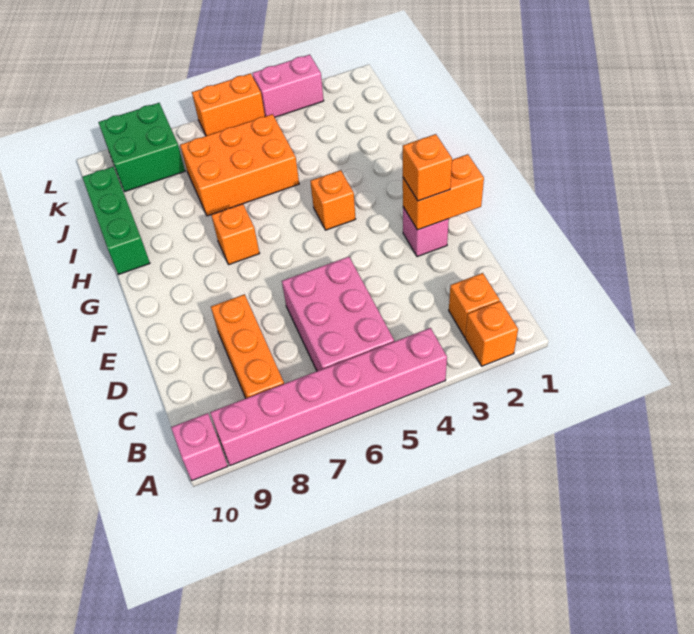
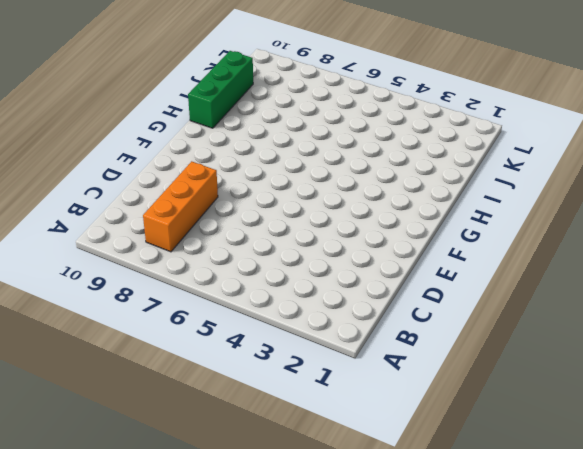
none -> orange 1x1 brick [465,301,518,366]
none -> pink 1x6 brick [210,328,447,466]
none -> pink 1x1 brick [171,413,228,481]

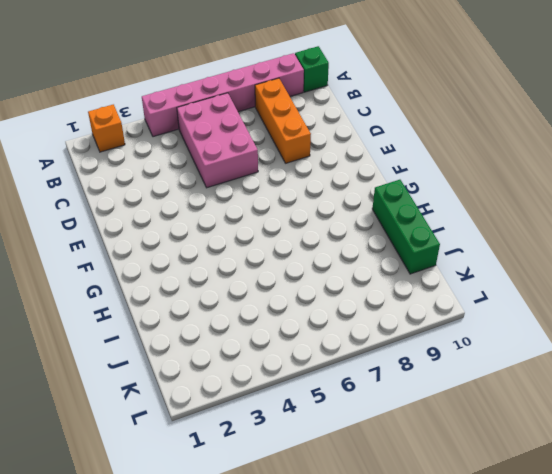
green 1x1 brick [295,46,329,92] -> pink 1x1 brick [171,413,228,481]
none -> orange 1x1 brick [449,273,500,337]
none -> pink 1x1 brick [403,207,449,257]
none -> orange 1x1 brick [310,170,355,230]

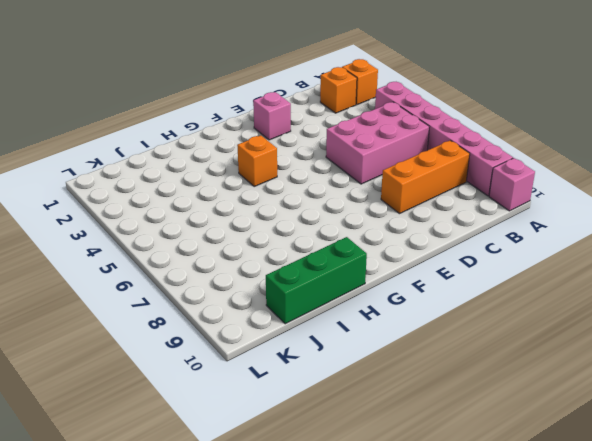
none -> orange 1x1 brick [211,204,260,265]
none -> orange 2x3 brick [180,114,299,216]
none -> green 2x2 brick [98,103,185,192]

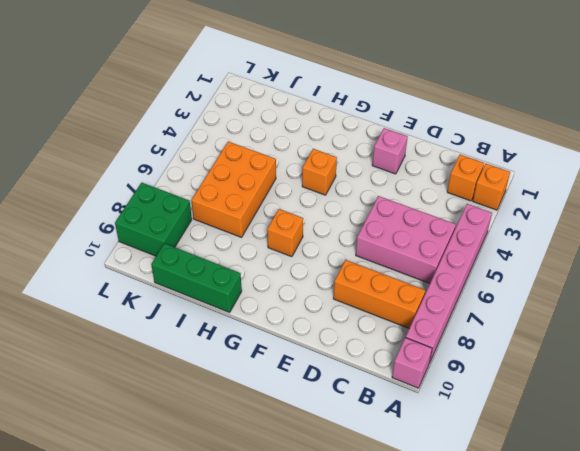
none -> pink 1x2 brick [252,55,324,117]
none -> orange 1x2 brick [192,73,265,136]
none -> orange 1x2 brick [403,154,484,230]

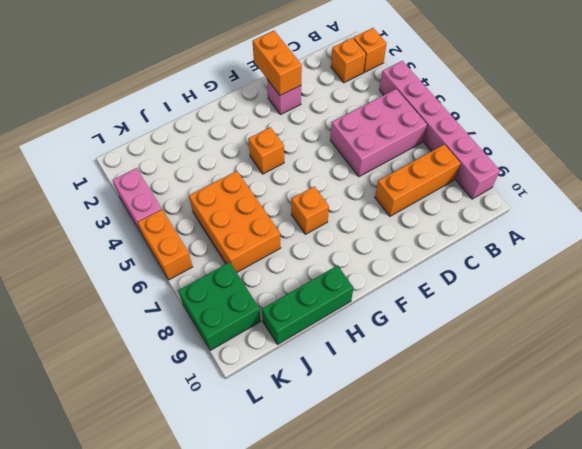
none -> pink 1x1 brick [171,413,228,481]
none -> orange 1x1 brick [403,134,452,201]

